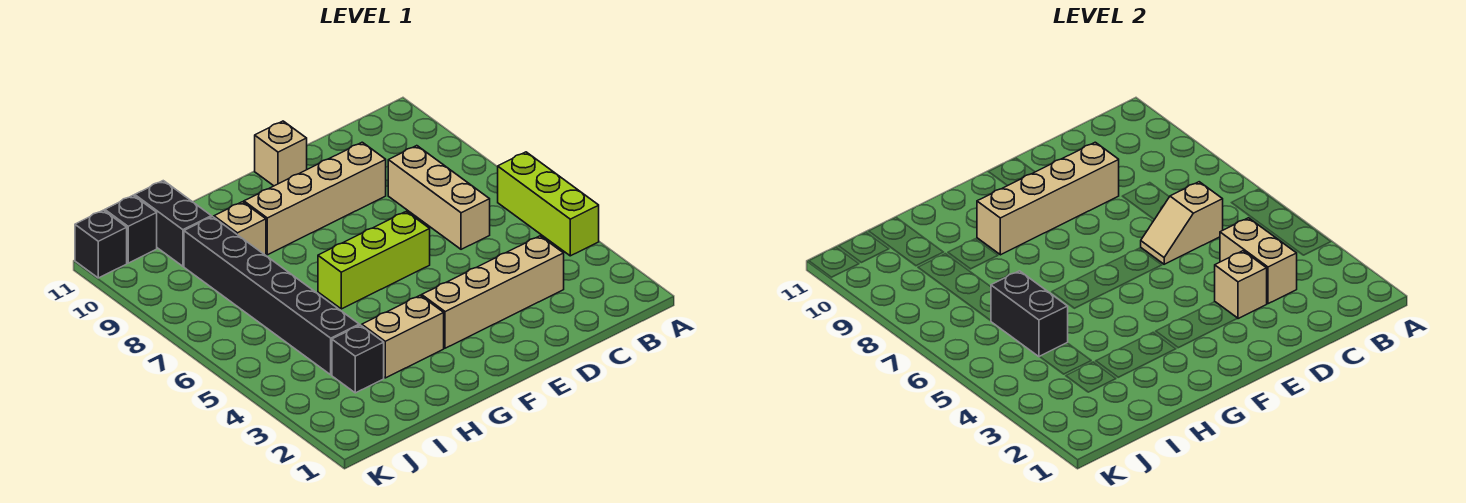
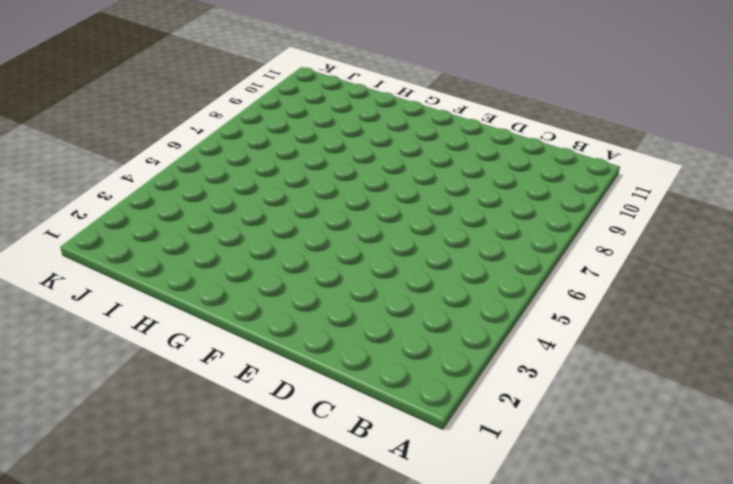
none -> lime 1x3 brick [498,152,599,256]
none -> tan 1x4 brick [422,236,564,348]
none -> tan 1x3 brick [388,146,490,249]

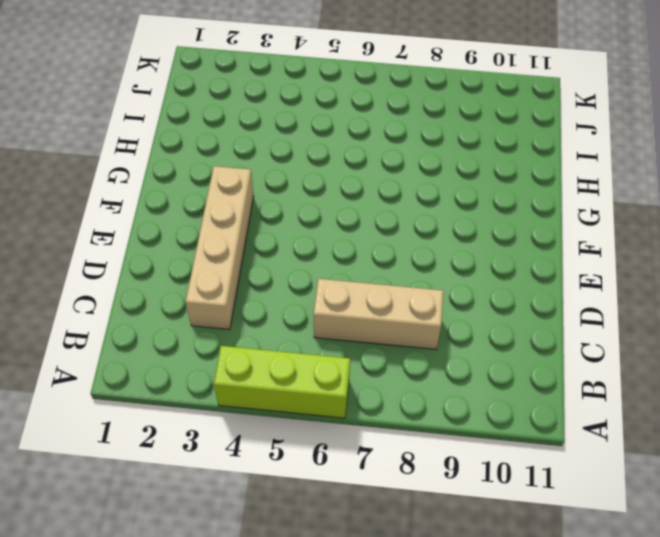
none -> tan 1x4 brick [244,142,386,255]
none -> lime 1x3 brick [318,211,430,309]
none -> tan 1x1 brick [255,121,307,186]

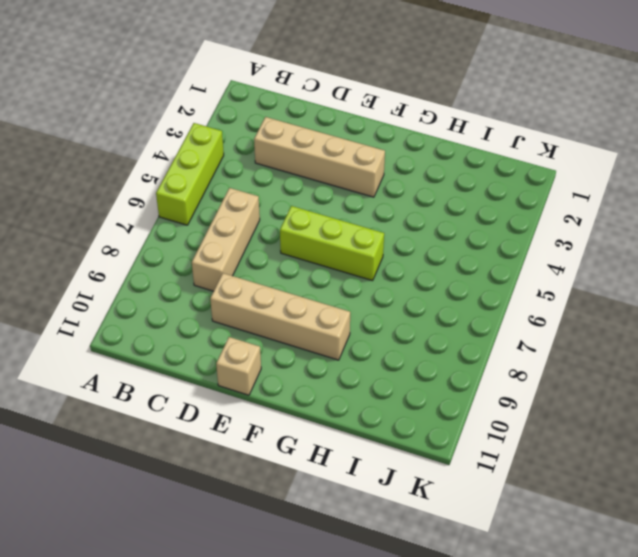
none -> tan 1x2 brick [362,295,444,378]
none -> tan 1x1 brick [214,202,266,255]
none -> black 1x1 brick [332,325,384,393]

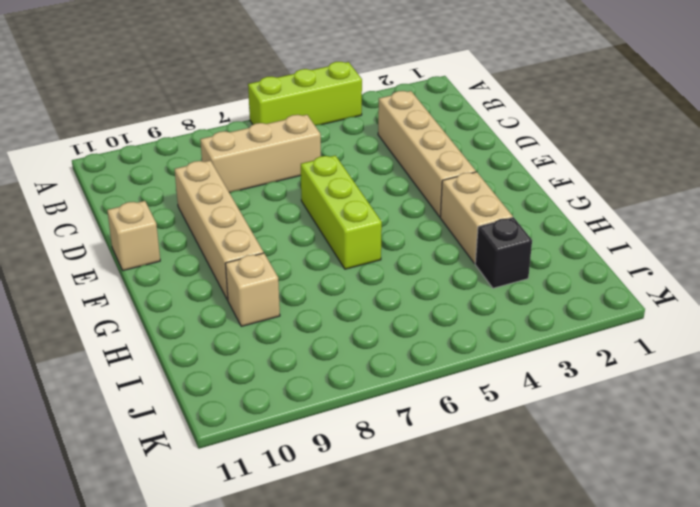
none -> black 1x6 brick [184,217,359,375]
none -> black 1x2 brick [135,181,211,266]
none -> black 1x1 brick [105,195,157,263]

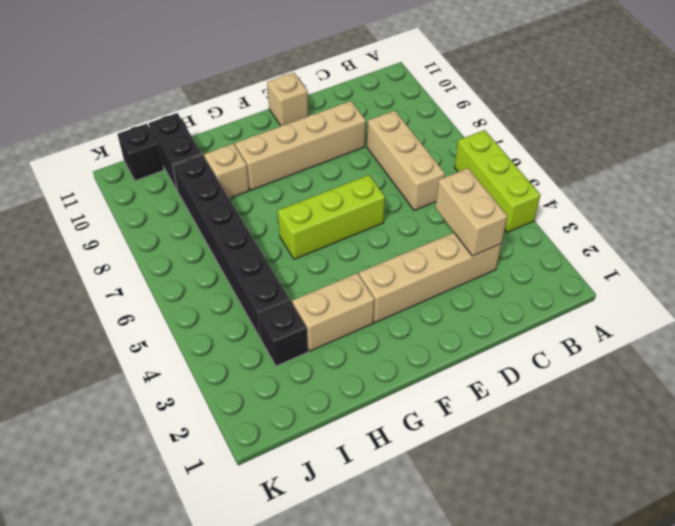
none -> black 1x1 brick [75,210,127,278]
none -> tan 1x2 slope [1141,182,1223,264]
none -> tan 1x1 brick [1215,251,1267,319]

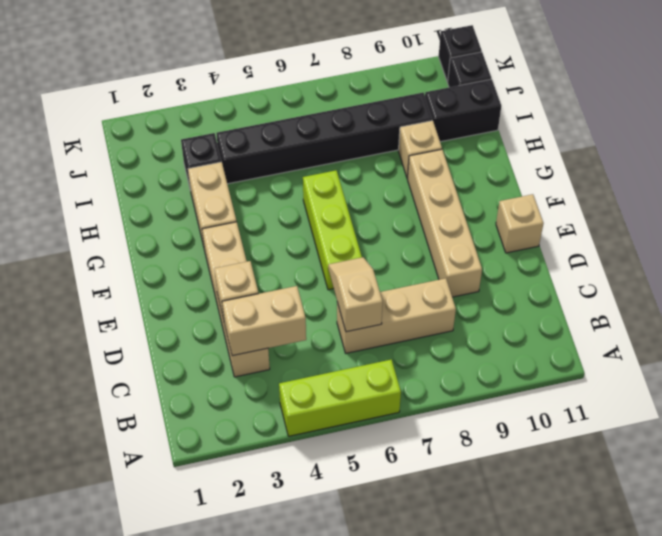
none -> tan 1x4 brick [977,142,1119,255]
none -> black 1x2 brick [991,271,1068,357]

